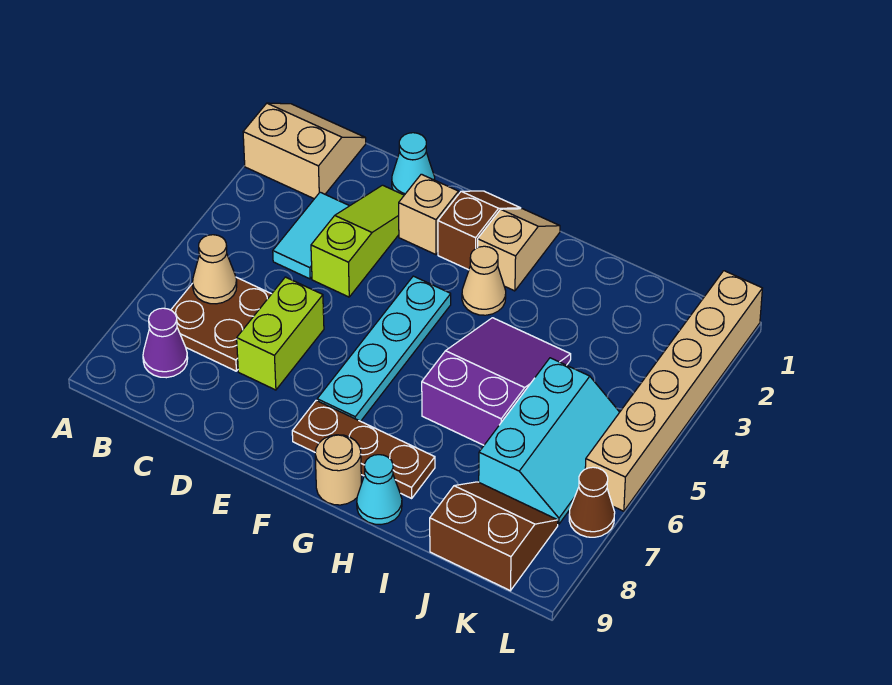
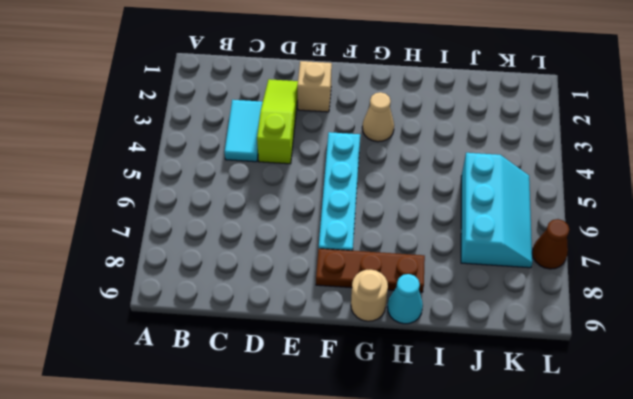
none -> tan 2x2 slope [243,103,366,199]
none -> brown 2x2 plate [171,277,271,371]
none -> purple 1x1 cone [143,308,188,378]

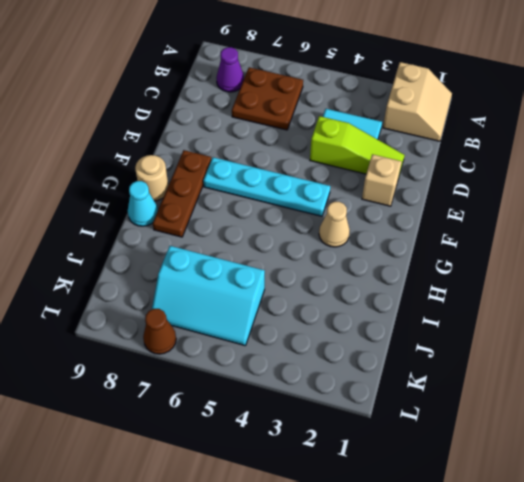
none -> cyan 1x1 cone [392,133,435,195]
none -> lime 1x2 brick [237,277,324,390]
none -> brown 1x2 slope [438,191,521,270]

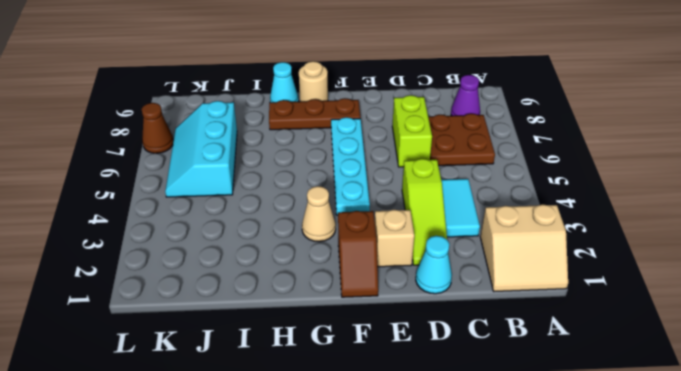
none -> tan 1x2 slope [478,209,560,291]
none -> purple 2x3 slope [422,318,571,445]
none -> brown 2x2 slope [430,482,558,591]

